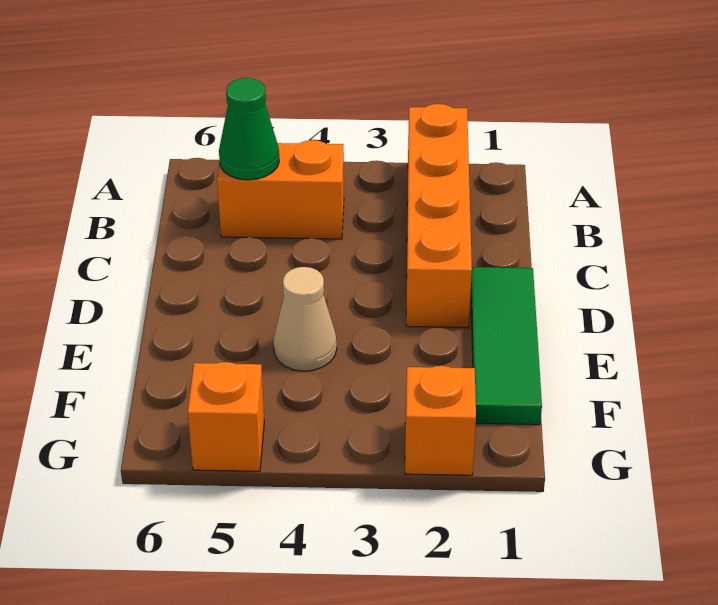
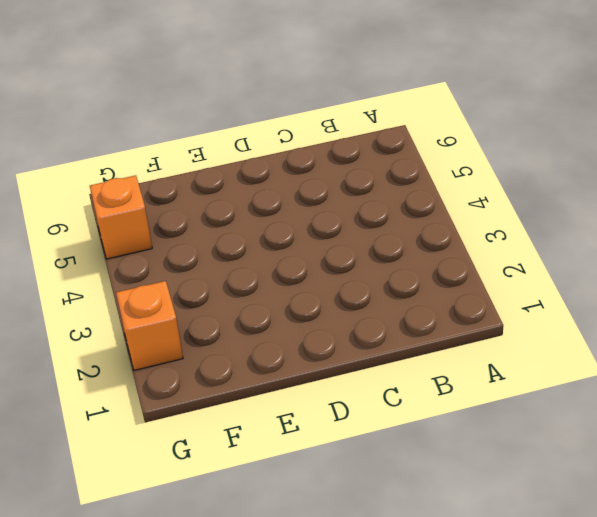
none -> orange 1x4 brick [406,104,472,328]
none -> orange 1x2 brick [217,140,344,239]

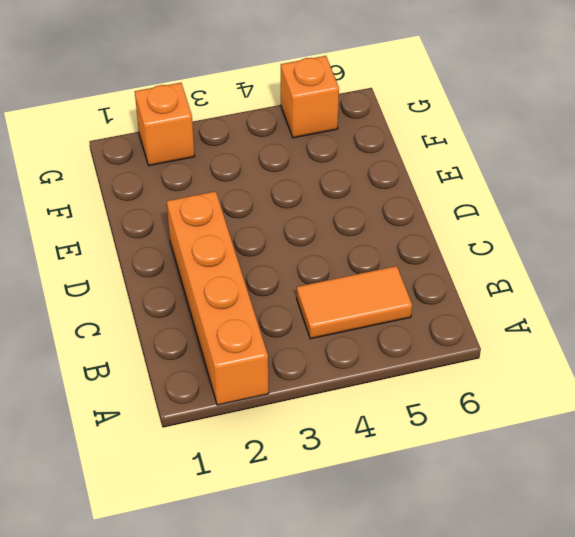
orange 1x2 tile [297,266,412,339] -> orange 1x2 brick [217,140,344,239]
none -> green 1x3 tile [471,267,542,425]
none -> tan 1x1 cone [273,267,337,371]

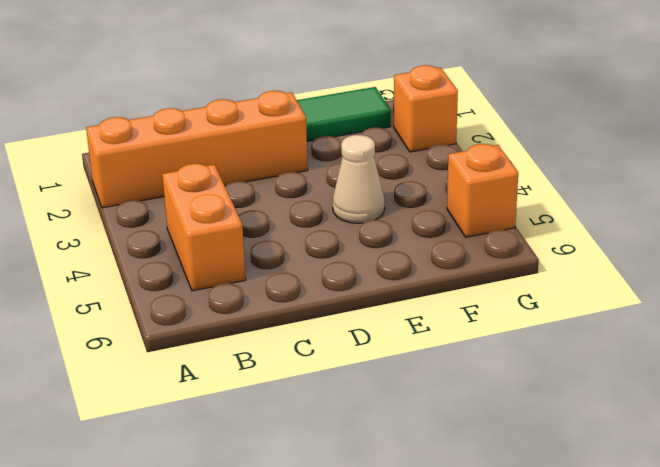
none -> green 1x1 cone [219,78,279,180]

